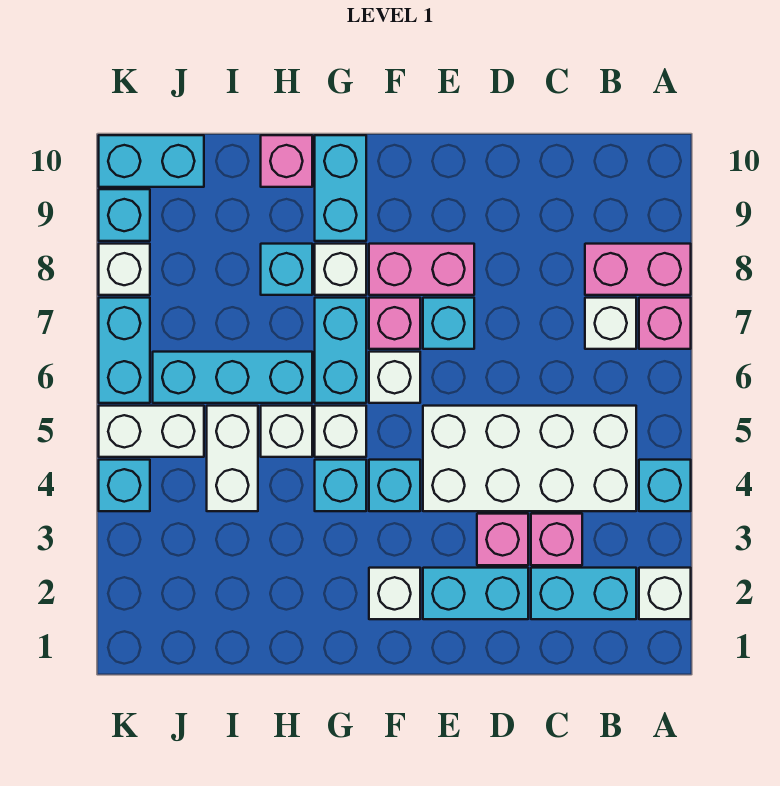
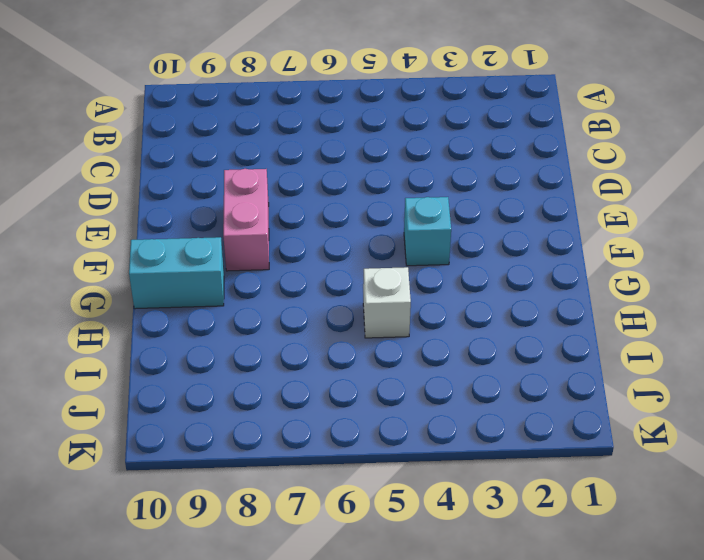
none -> white 1x1 brick [639,568,691,619]
none -> cyan 1x1 brick [639,460,691,511]
none -> pink 1x1 brick [639,298,691,349]
none -> pink 1x2 brick [585,244,691,295]

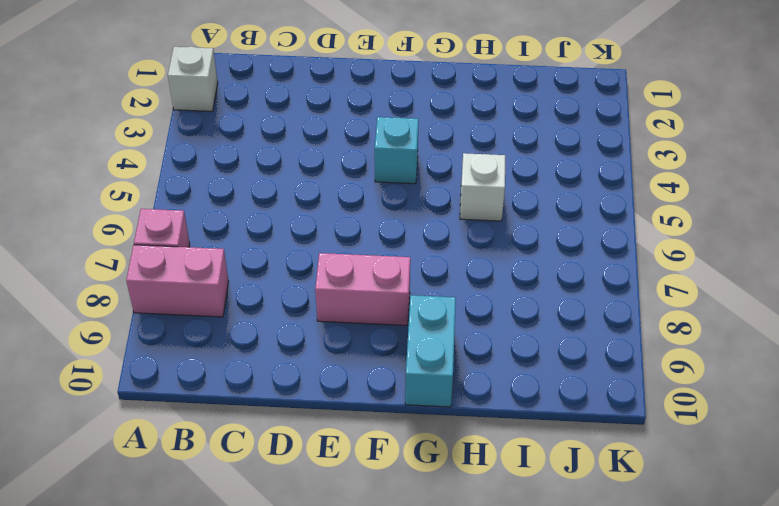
none -> cyan 1x1 brick [639,460,691,511]
none -> cyan 1x2 brick [531,568,636,619]
none -> white 2x4 brick [423,406,636,511]
none -> white 1x1 brick [585,298,636,349]

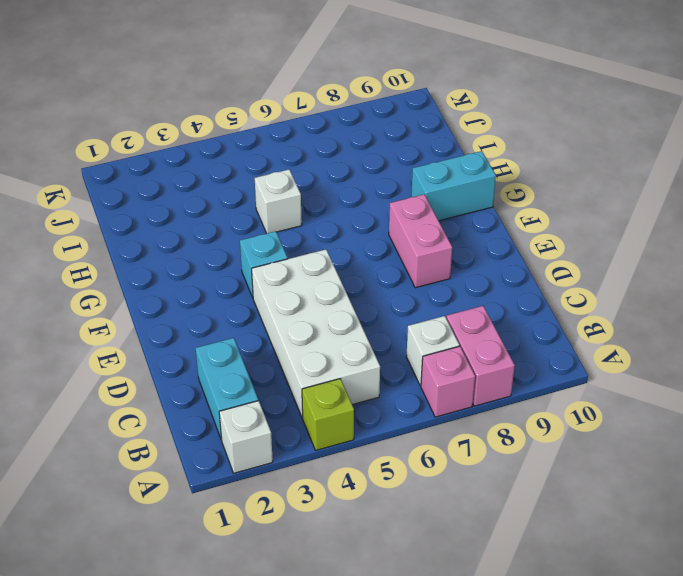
lime 1x1 brick [302,379,354,450] -> cyan 1x1 brick [639,460,691,511]
none -> pink 1x1 brick [531,514,582,565]
none -> cyan 1x2 brick [423,568,528,619]
none -> pink 1x1 brick [477,514,528,565]
none -> cyan 1x1 brick [423,298,474,349]

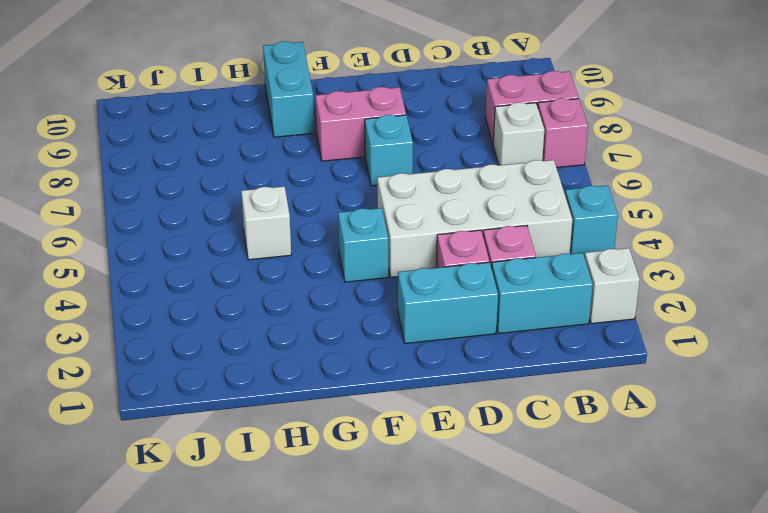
none -> white 1x1 brick [369,568,420,619]
none -> white 1x1 brick [369,352,420,403]
none -> pink 1x1 brick [369,298,420,349]
none -> cyan 1x1 brick [315,460,366,511]

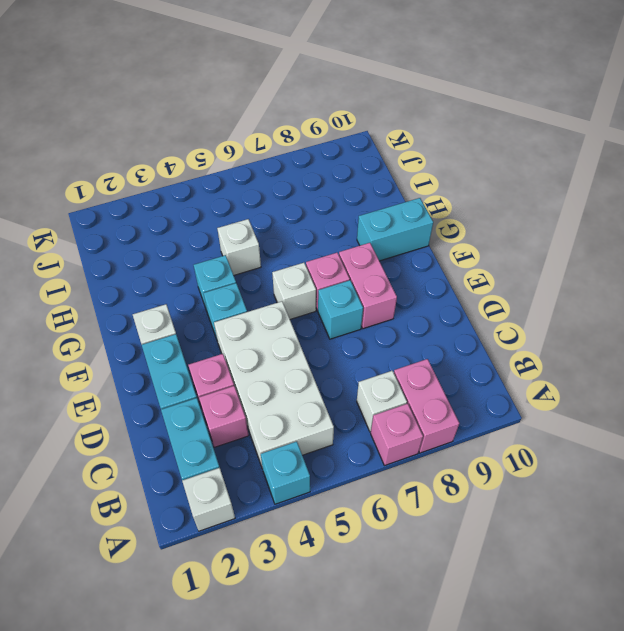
none -> white 1x1 brick [315,406,366,457]
none -> cyan 1x2 brick [315,298,366,403]
none -> white 1x1 brick [315,244,366,295]
none -> cyan 1x3 brick [153,352,312,403]

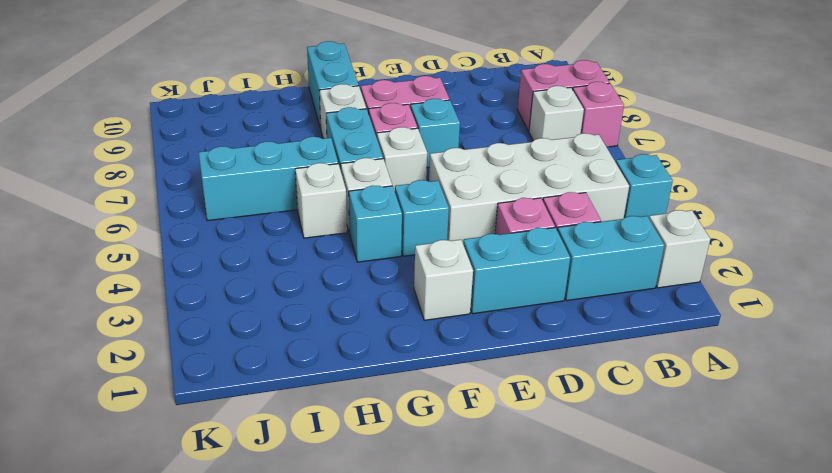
none -> cyan 1x1 brick [261,244,312,295]
none -> pink 1x1 brick [261,135,312,187]
none -> white 1x2 brick [207,406,258,511]
none -> white 1x2 brick [99,406,204,457]

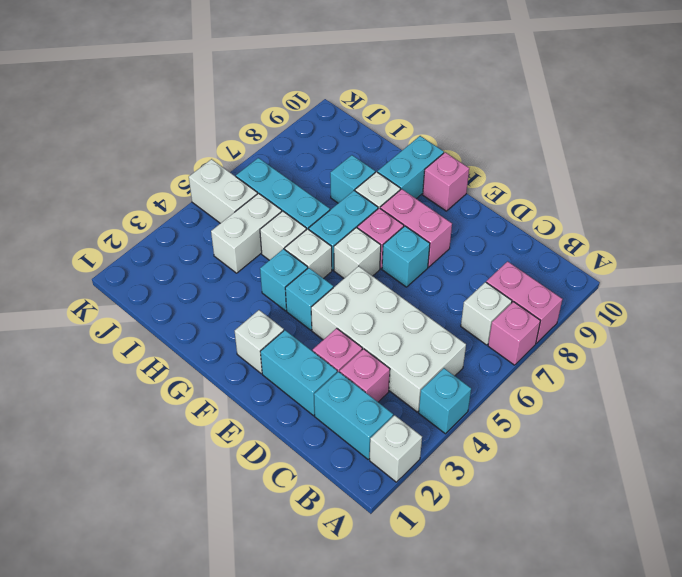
pink 1x1 brick [423,152,469,211] -> pink 1x1 brick moved to [261,135,312,187]
none -> cyan 1x2 brick [99,135,204,187]
none -> cyan 1x1 brick [99,460,150,511]
none -> cyan 1x2 brick [99,298,150,403]
none -> white 1x1 brick [99,244,150,295]

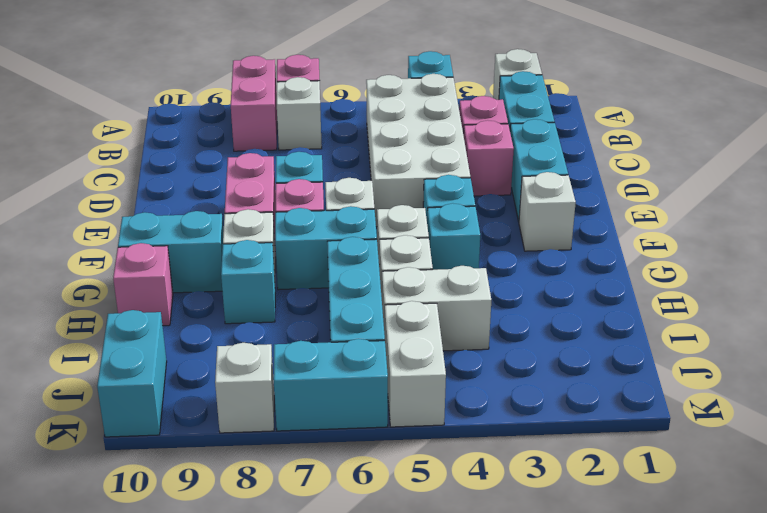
none -> cyan 1x1 brick [99,460,150,511]
none -> cyan 1x1 brick [99,189,150,241]

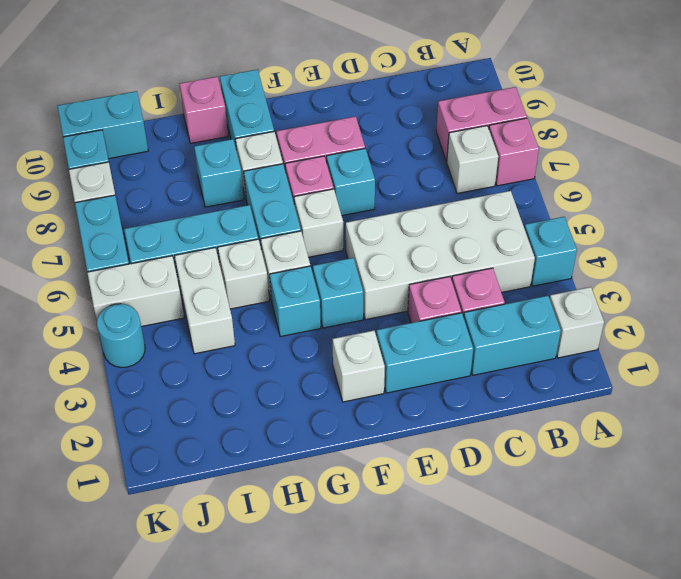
cyan 1x1 round brick [97,304,145,368] -> cyan 1x1 brick [99,460,150,511]

